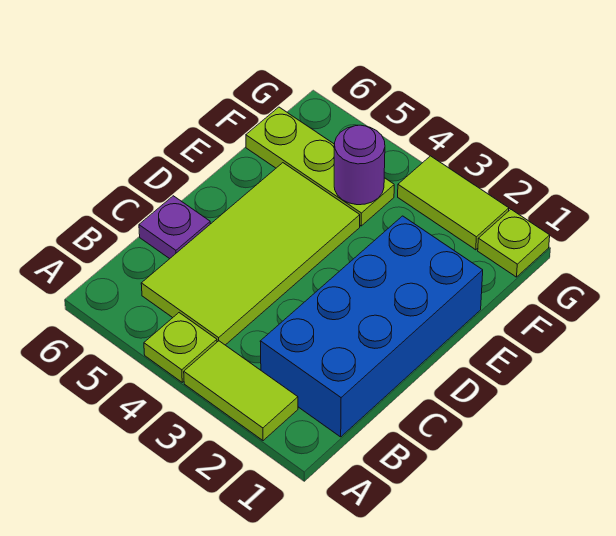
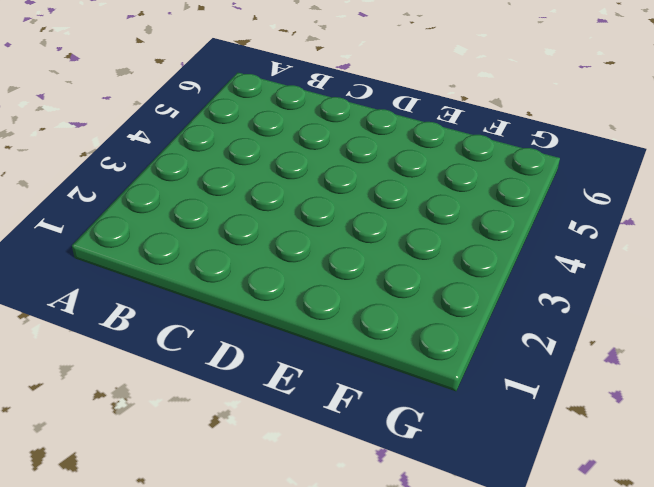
none -> lime 1x2 tile [184,341,298,441]
none -> lime 1x1 plate [144,313,217,382]

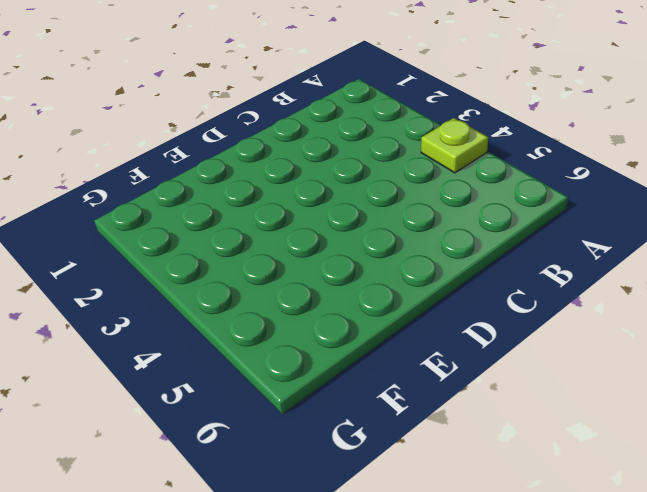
none -> lime 1x2 tile [184,341,298,441]
none -> blue 2x4 brick [260,216,483,437]

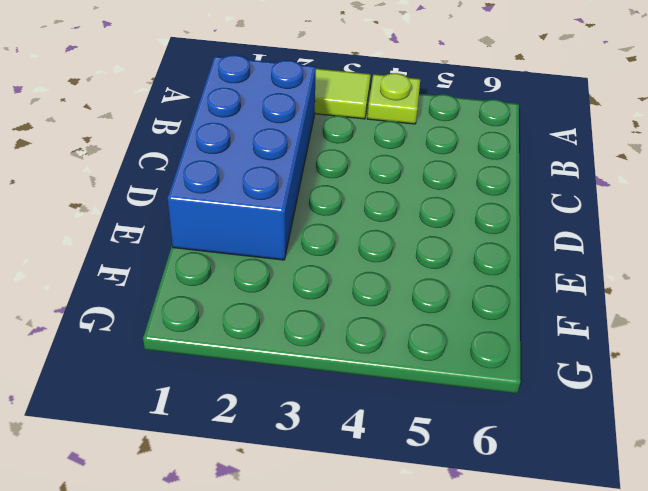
none -> lime 2x4 tile [141,163,360,345]
none -> purple 1x1 plate [139,196,210,259]

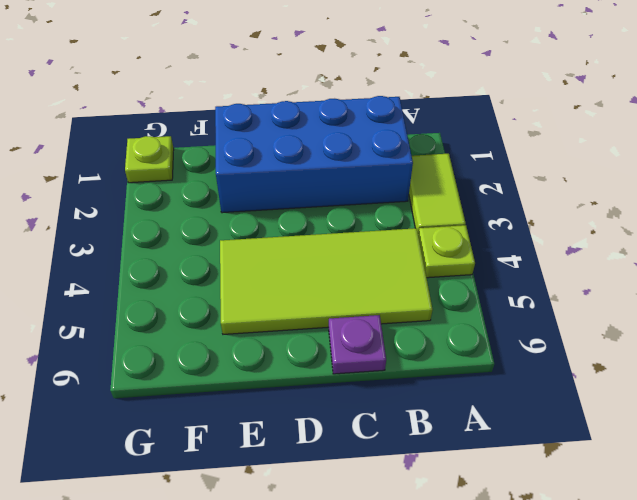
none -> lime 1x3 plate [246,107,394,226]
none -> lime 1x2 tile [398,156,509,250]

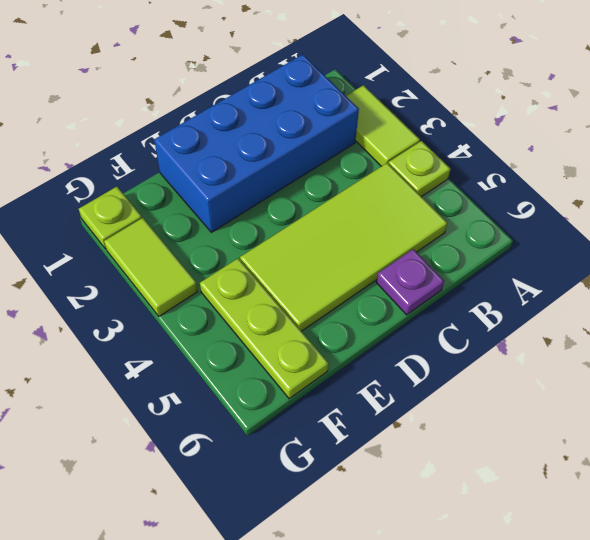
none -> purple 1x1 round brick [334,125,385,205]

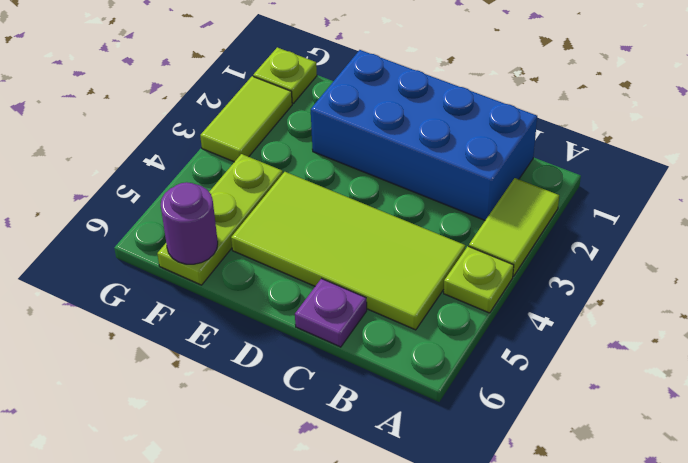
purple 1x1 round brick [161,182,218,264] -> purple 1x1 round brick moved to [334,125,385,205]

